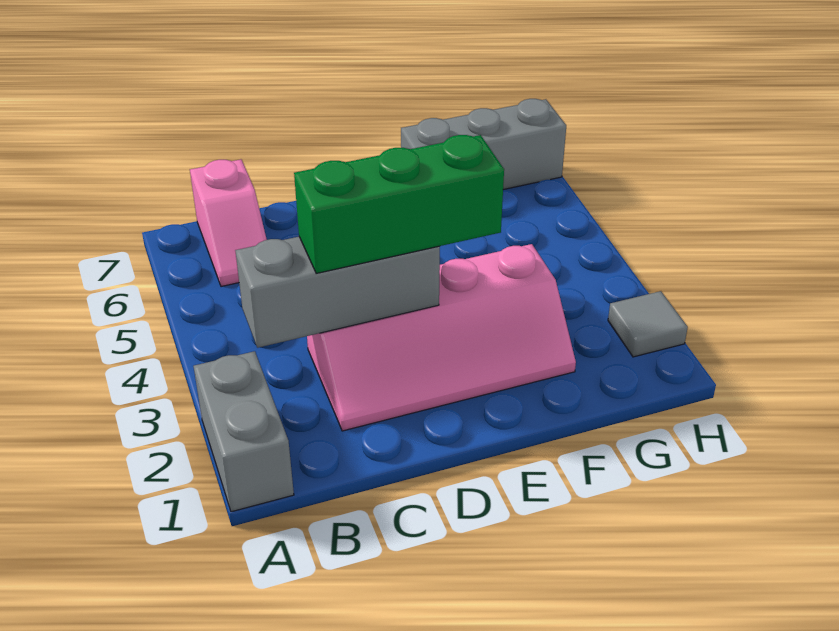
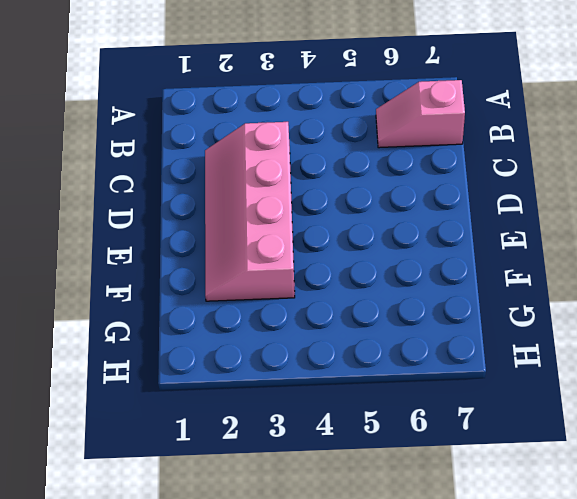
none -> grey 1x2 brick [194,351,294,512]
none -> grey 1x3 brick [401,99,566,190]

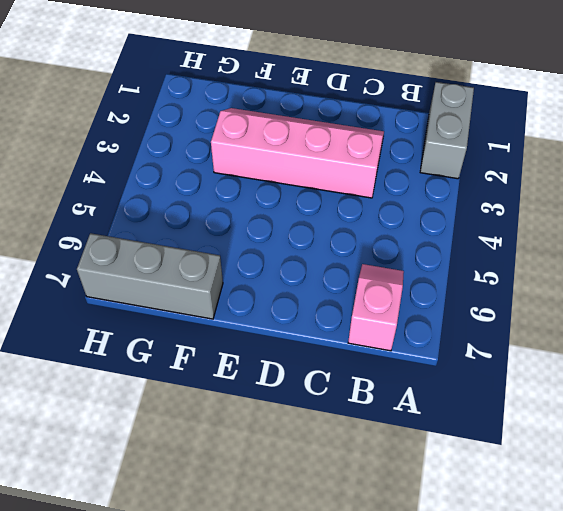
none -> grey 1x1 tile [608,291,688,357]
none -> grey 1x3 brick [235,237,440,348]

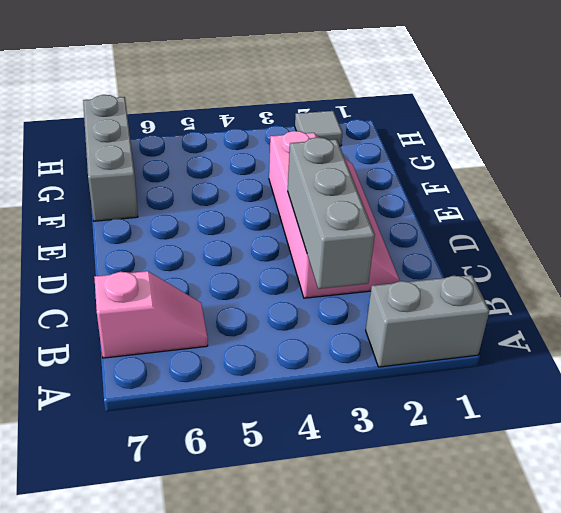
none -> green 1x3 brick [294,135,504,274]

